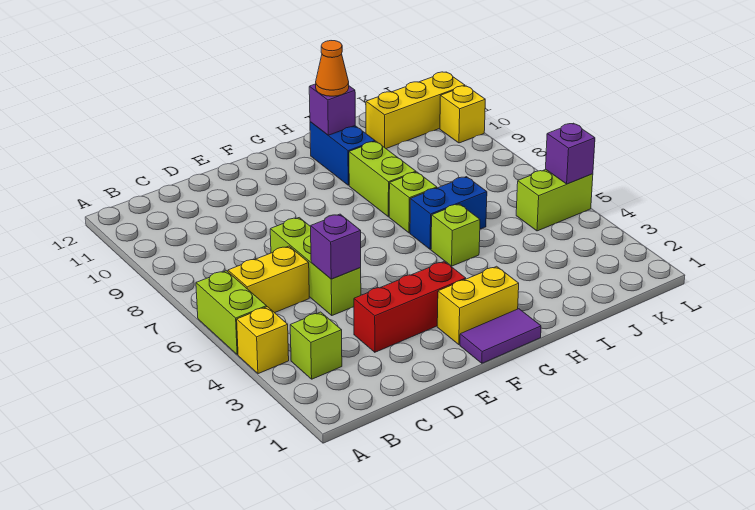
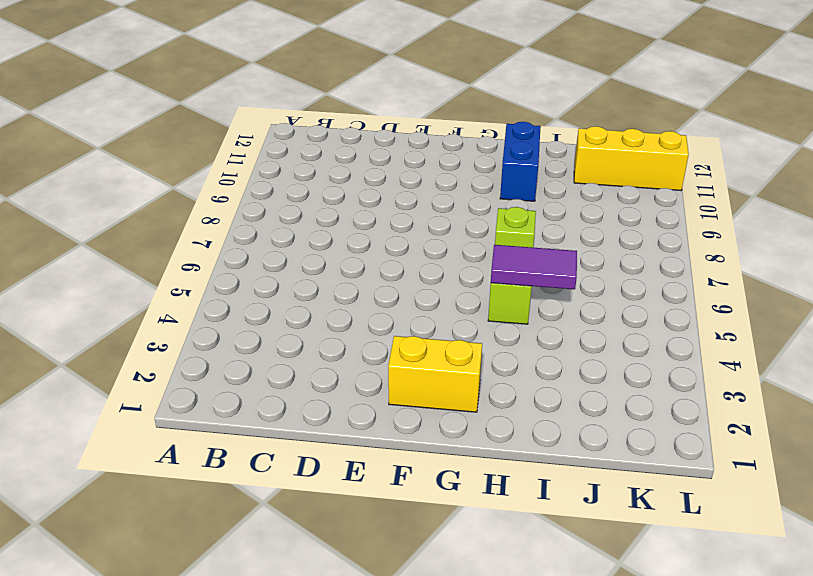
purple 1x2 tile [491,245,577,289] -> purple 1x2 tile moved to [460,309,541,363]
none -> yellow 1x1 brick [237,307,289,374]
none -> lime 1x2 brick [196,271,267,355]
none -> lime 1x1 brick [290,312,342,379]

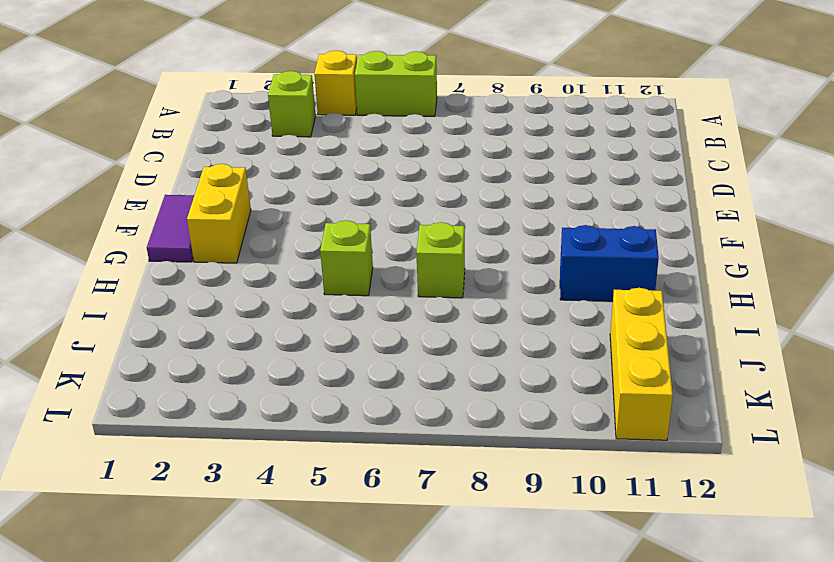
none -> yellow 1x2 brick [228,246,309,313]
none -> red 1x3 brick [354,261,466,352]
none -> lime 1x3 brick [270,218,361,315]

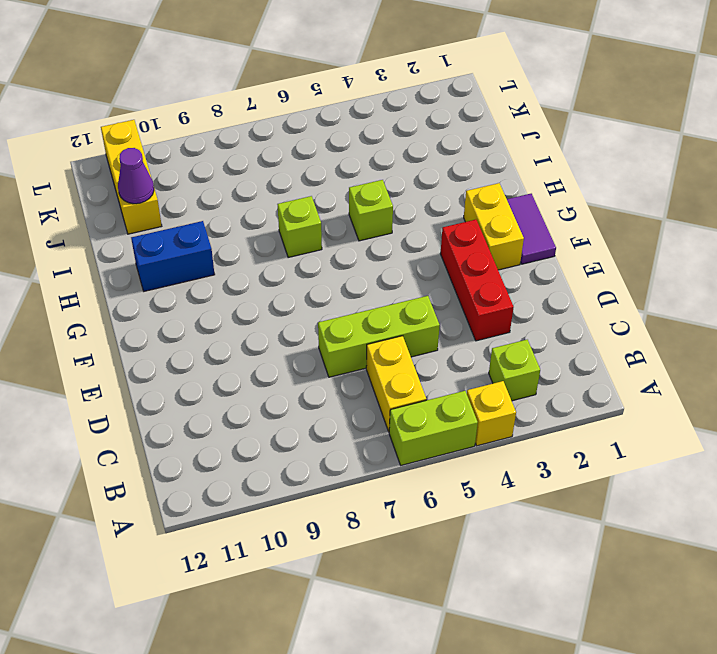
purple 1x1 cone [118,148,154,204] -> none
none -> blue 1x2 brick [410,177,487,249]
none -> lime 1x2 brick [349,141,416,217]
none -> lime 1x2 brick [516,170,593,231]

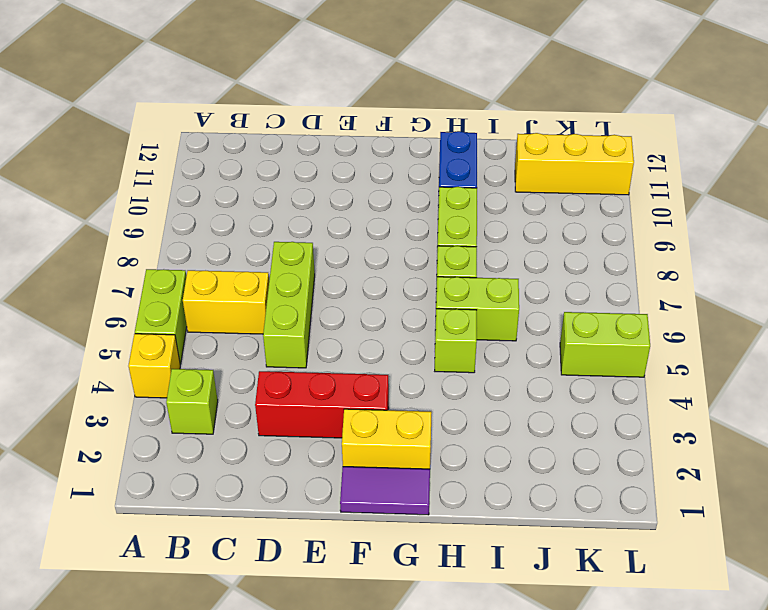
lime 1x2 brick [435,277,519,341] -> blue 1x2 brick [410,177,487,249]
none -> yellow 1x1 brick [440,86,485,143]
none -> purple 1x1 brick [311,214,361,279]
none -> purple 1x1 brick [309,84,355,135]

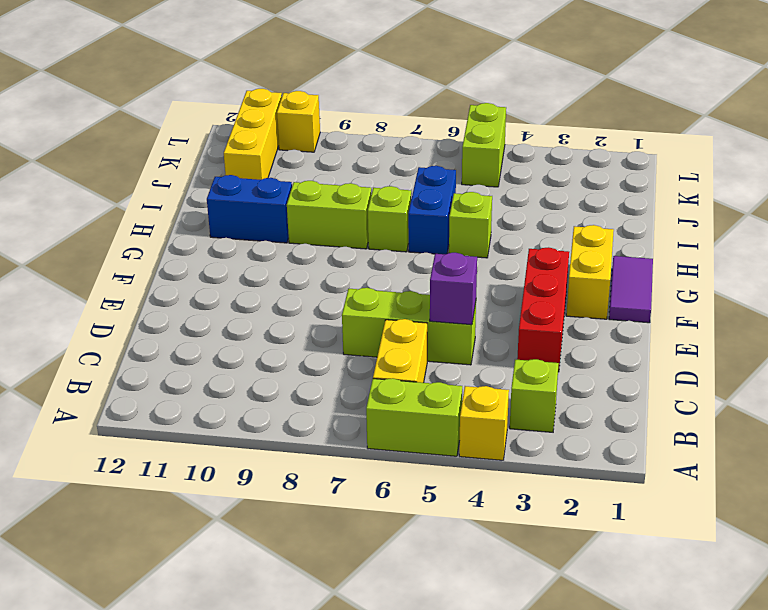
none -> purple 1x1 brick [309,84,355,135]
none -> purple 1x1 brick [546,123,595,184]
none -> orange 1x1 cone [316,41,349,96]

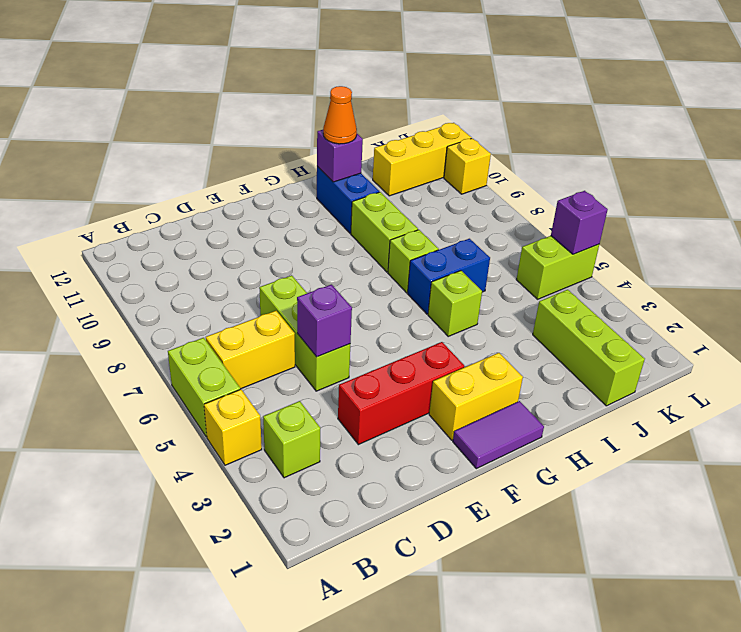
lime 1x3 brick [533,290,645,406] -> none

